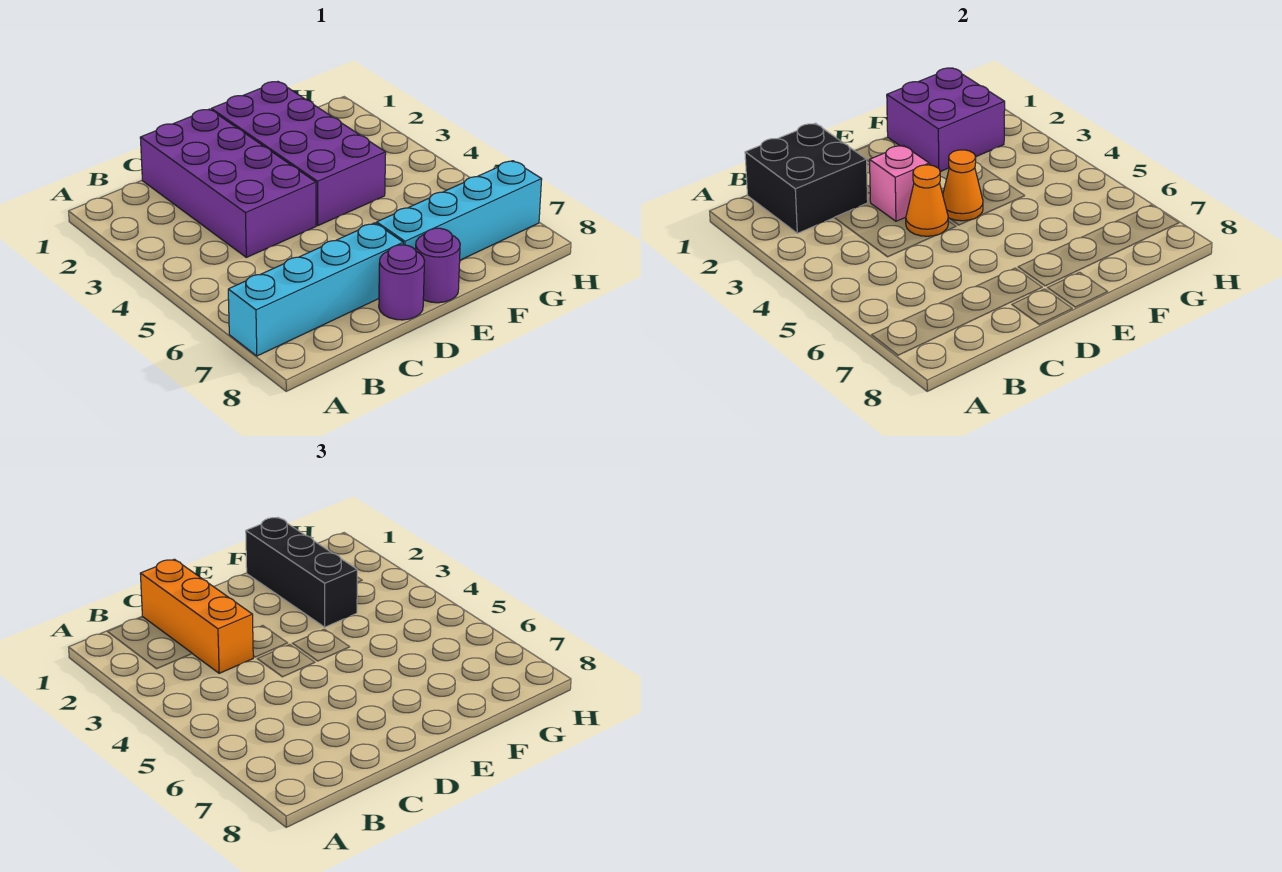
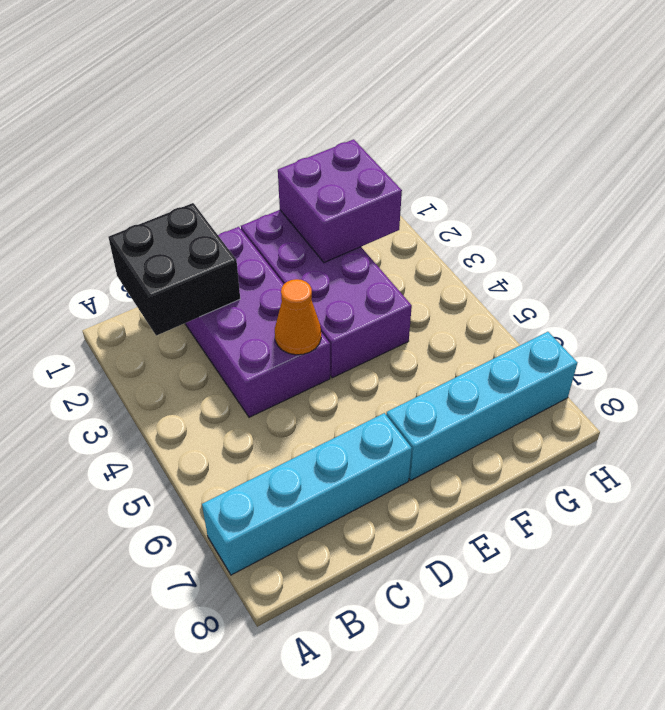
none -> purple 1x1 round brick [379,245,424,320]
none -> purple 1x1 round brick [416,228,460,303]
none -> pink 1x1 brick [870,145,929,221]

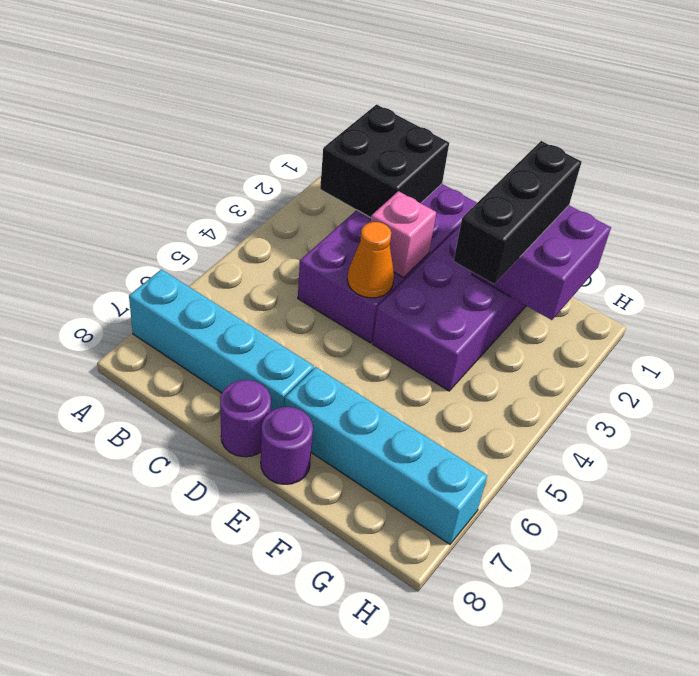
none -> orange 1x1 cone [943,150,983,221]
none -> orange 1x3 brick [140,559,253,673]

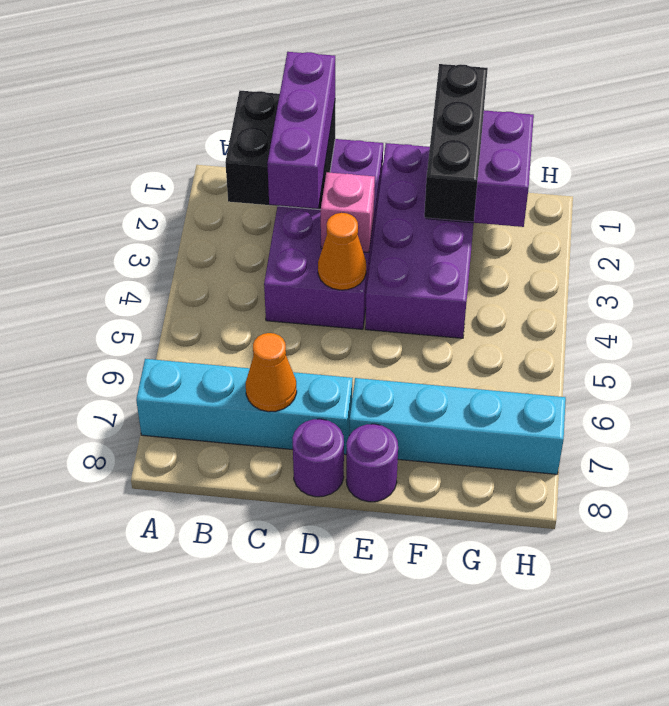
purple 1x3 brick [267,52,335,208] -> orange 1x3 brick [140,559,253,673]
orange 1x1 cone [246,333,297,412] -> orange 1x1 cone moved to [943,150,983,221]

